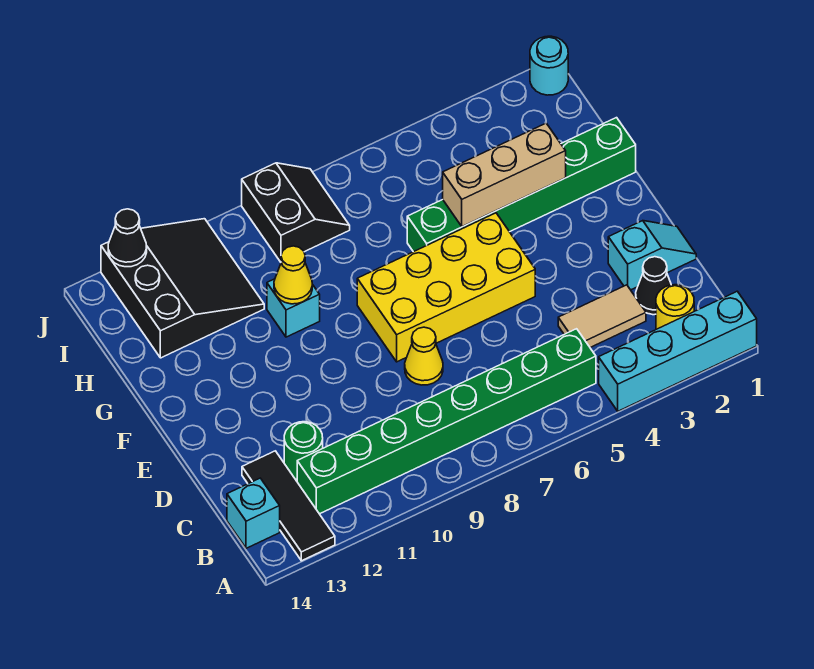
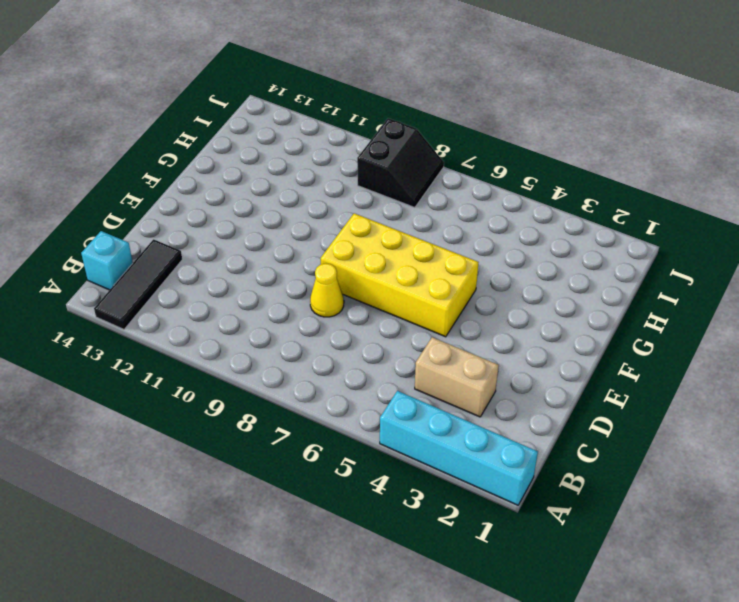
tan 1x2 brick [415,337,499,417] -> tan 1x2 tile [558,285,646,347]
none -> yellow 1x1 round brick [656,285,694,329]
none -> green 1x8 brick [297,329,596,514]
none -> black 1x1 cone [636,257,671,315]

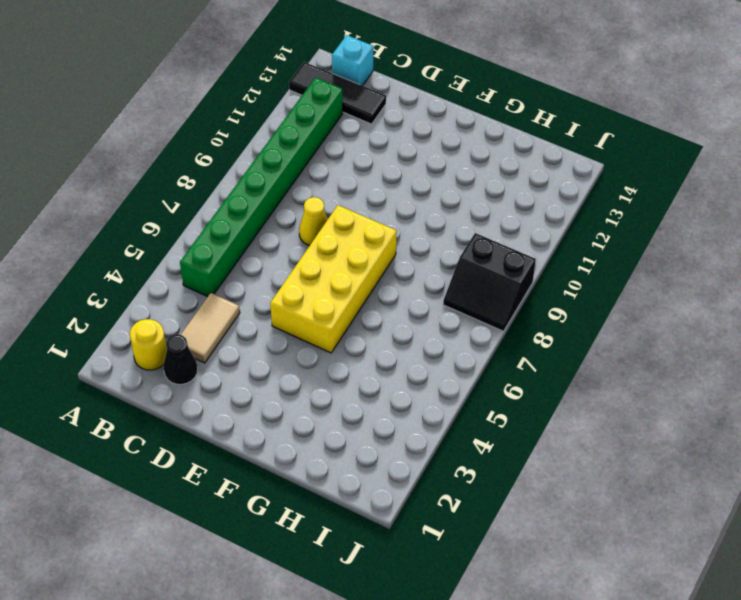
none -> cyan 1x4 brick [599,291,757,411]
none -> green 1x1 round brick [284,422,323,479]
none -> cyan 1x2 slope [608,221,696,290]

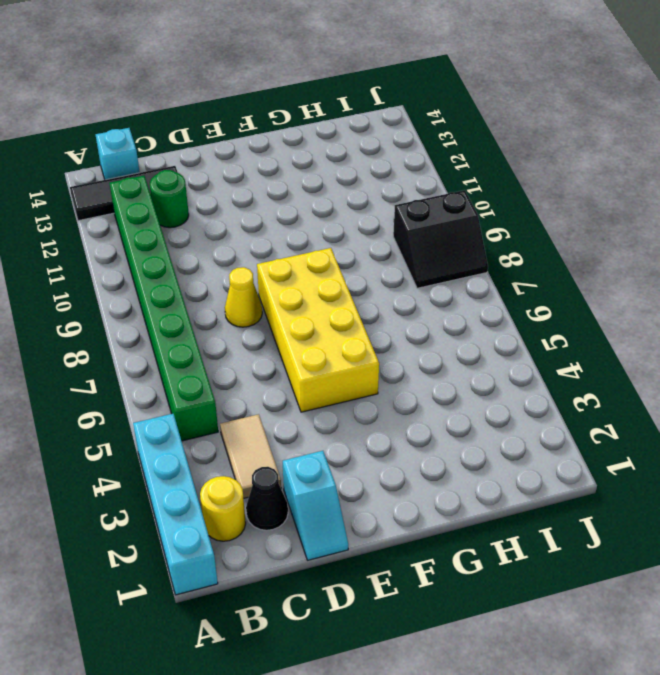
none -> green 1x6 brick [407,118,636,252]
none -> cyan 1x1 brick [267,279,320,337]
none -> black 3x3 slope [101,219,264,358]

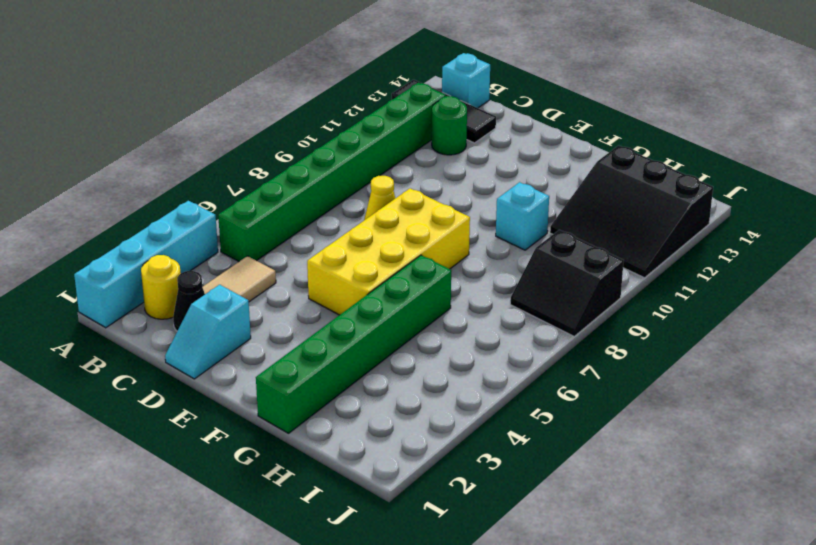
none -> cyan 1x1 round brick [530,36,568,95]
none -> tan 1x3 brick [443,123,566,227]
none -> yellow 1x1 cone [274,246,312,304]

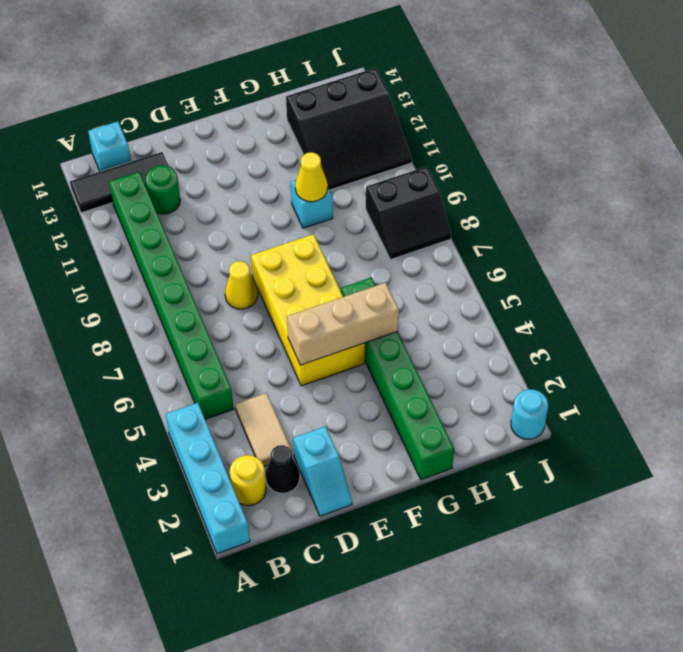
tan 1x3 brick [287,283,399,365] -> tan 1x3 brick turned to [443,123,566,227]
none -> black 1x1 cone [108,209,147,267]

